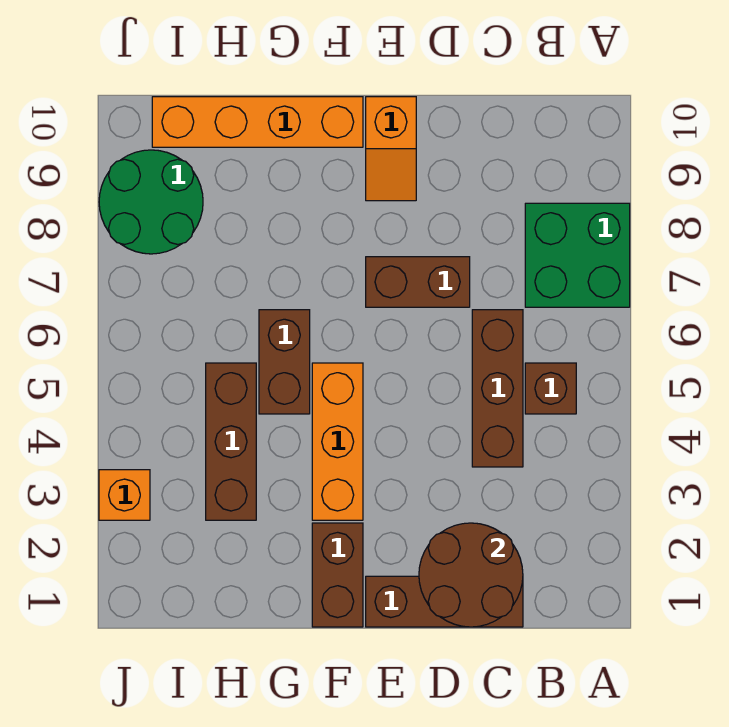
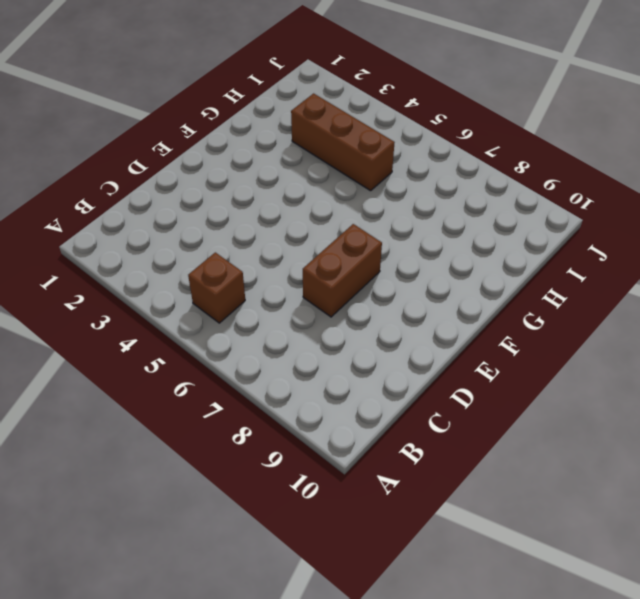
none -> green 2x2 brick [525,203,630,307]
none -> brown 1x3 brick [366,576,523,627]
none -> brown 1x3 brick [472,310,523,467]

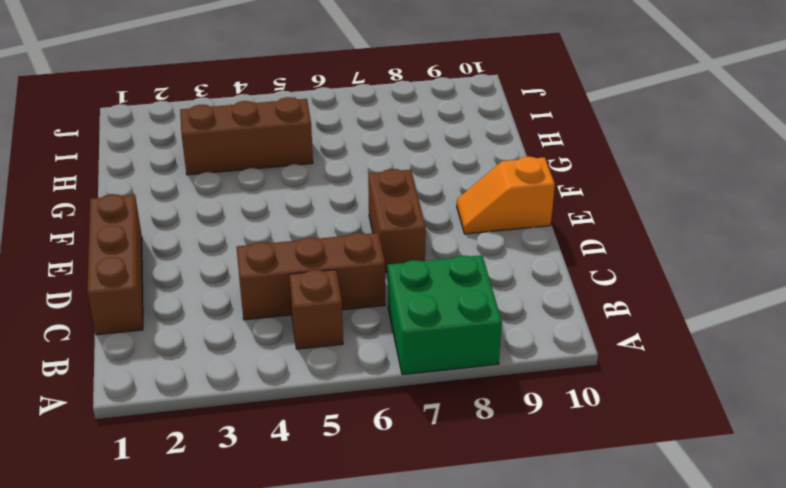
none -> brown 1x2 brick [312,523,363,627]
none -> orange 1x3 brick [312,363,363,520]
none -> orange 1x4 brick [152,97,363,147]

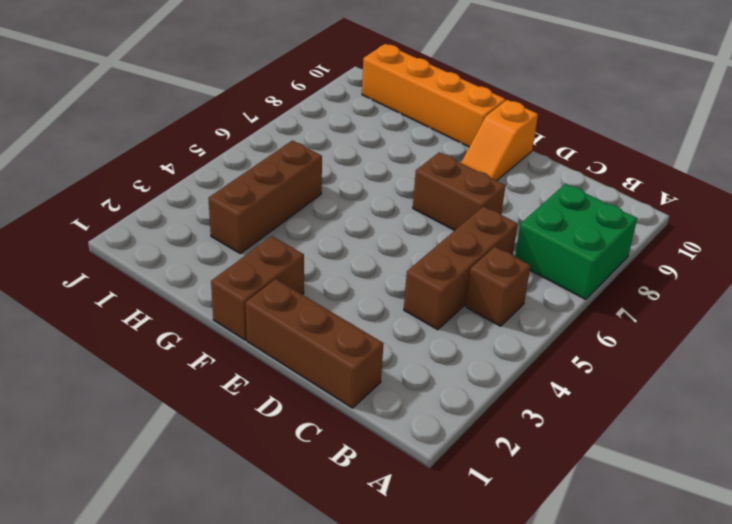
none -> orange 1x3 brick [312,363,363,520]
none -> brown 1x2 brick [259,310,310,414]
none -> green 2x2 round brick [99,150,203,254]

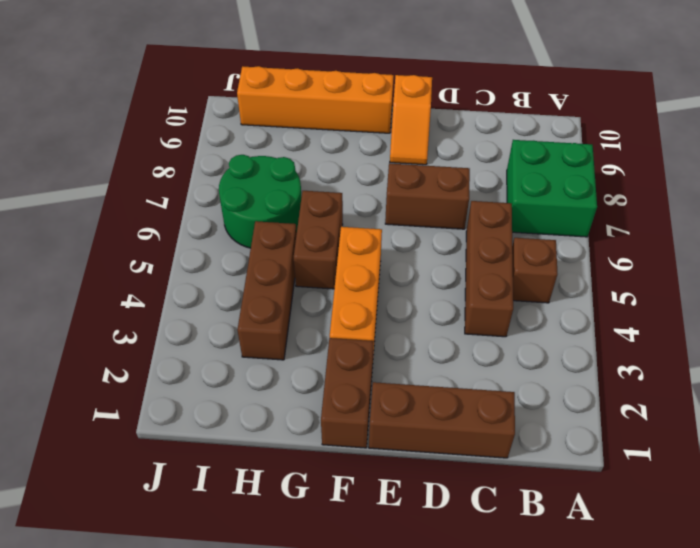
green 2x2 round brick [219,155,302,248] -> green 2x2 round brick moved to [99,150,203,254]
none -> orange 1x1 brick [99,470,150,520]
none -> brown 2x2 round brick [419,523,523,627]

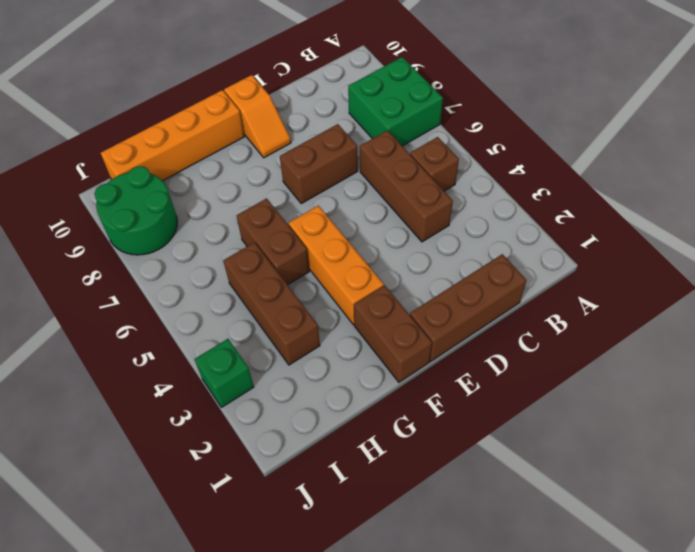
green 1x1 brick [195,339,254,407] -> orange 1x1 brick [99,470,150,520]
none -> brown 2x2 round brick [419,523,523,627]

